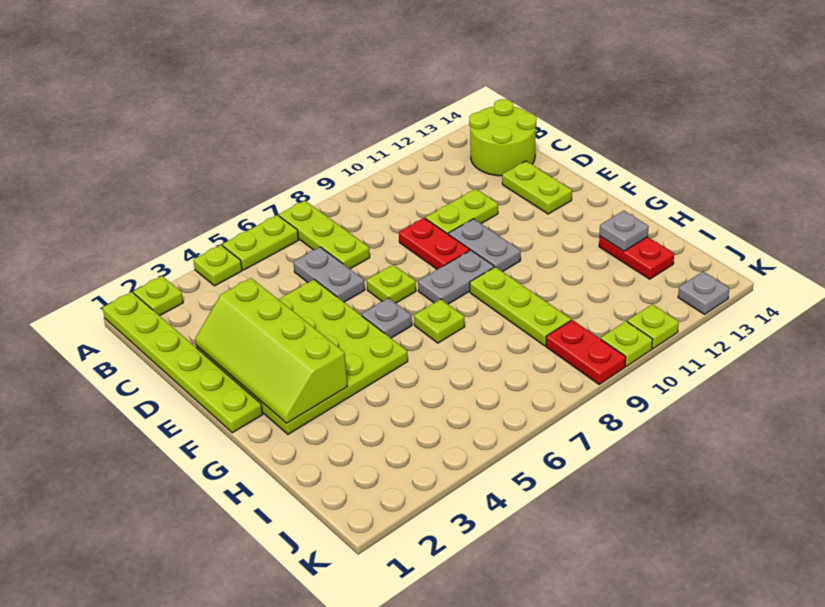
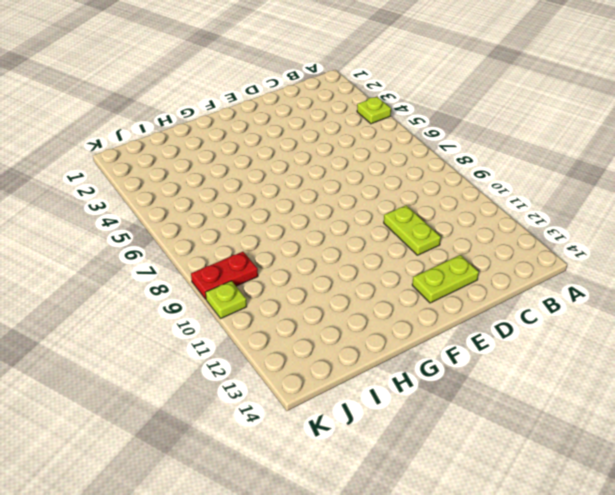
none -> lime 1x6 plate [102,292,263,433]
none -> lime 1x1 plate [133,276,183,316]
none -> lime 1x2 plate [222,215,298,270]

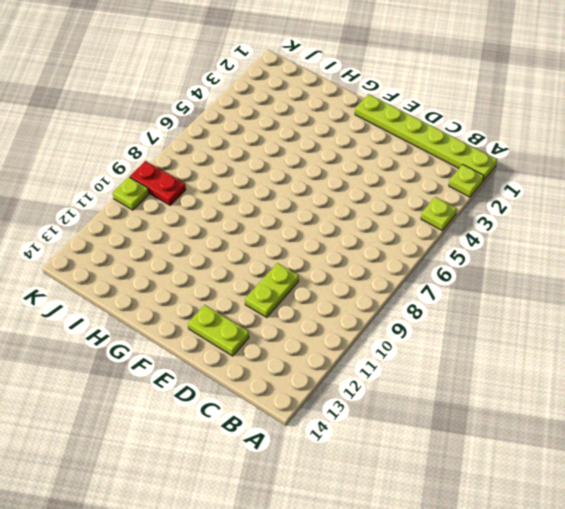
none -> lime 1x2 plate [222,215,298,270]
none -> lime 1x3 plate [279,201,370,269]
none -> lime 2x2 round brick [469,99,537,176]

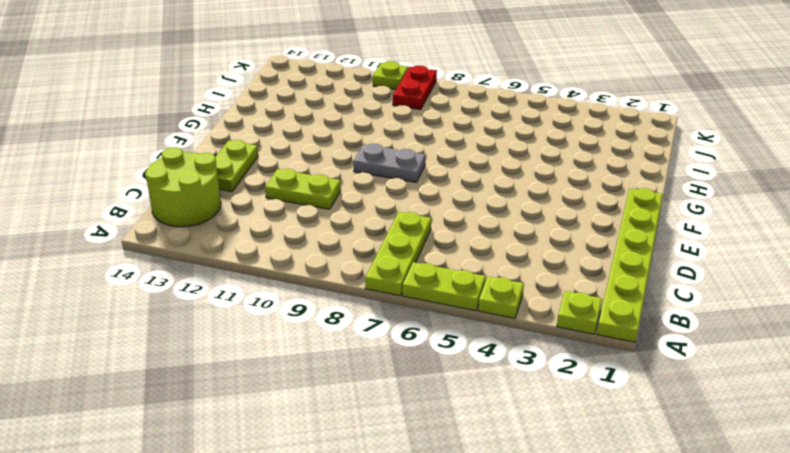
none -> grey 1x2 plate [293,247,365,302]
none -> lime 4x4 plate [196,280,408,434]
none -> red 1x2 plate [399,218,470,269]

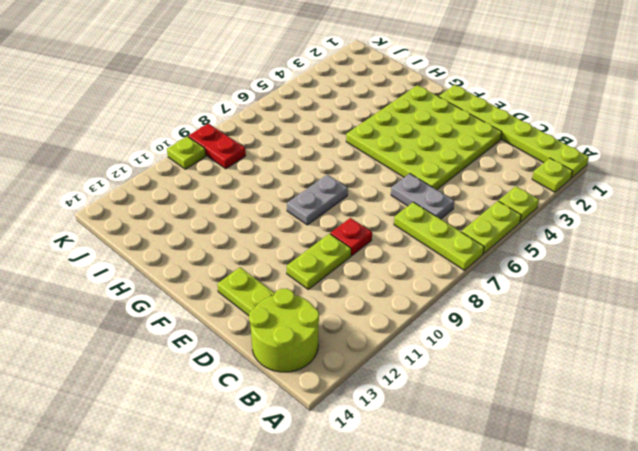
red 1x1 plate [330,218,372,256] -> red 1x2 plate [399,218,470,269]
none -> lime 1x1 plate [367,265,416,303]
none -> grey 1x2 plate [449,219,521,272]
none -> grey 1x1 plate [361,298,412,338]

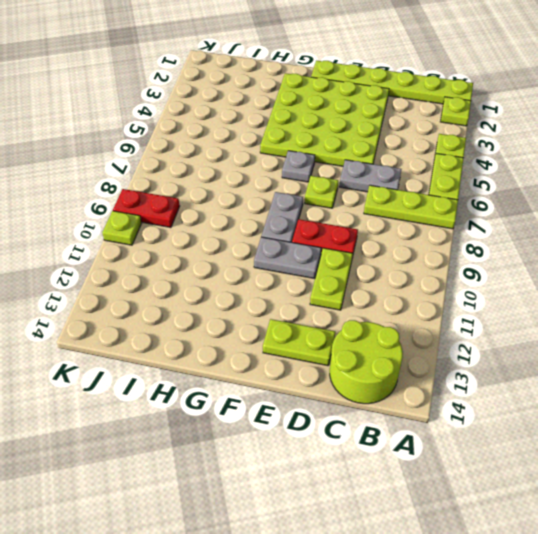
none -> lime 1x1 plate [414,299,465,343]
none -> lime 1x3 plate [470,267,571,346]
none -> red 1x2 plate [599,236,674,279]

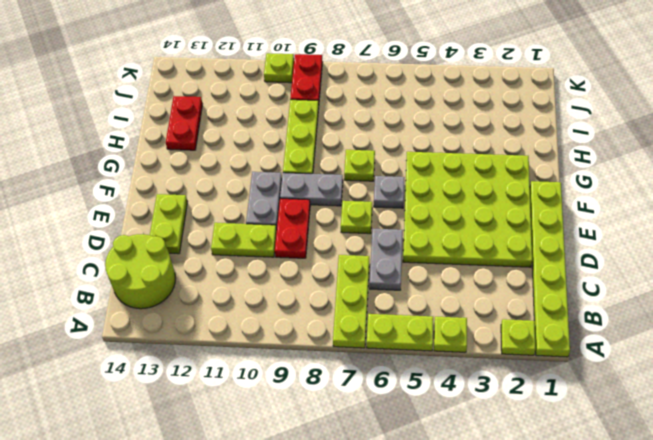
none -> lime 1x1 plate [627,304,679,349]
none -> grey 1x1 plate [678,272,729,314]
none -> lime 2x4 slope [195,278,348,423]

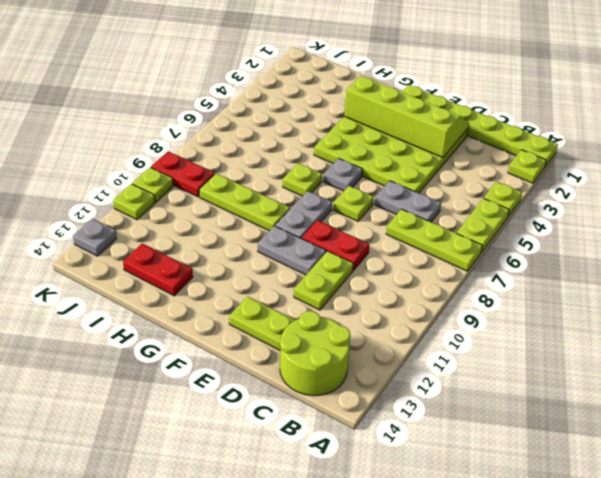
none -> grey 1x1 plate [599,211,649,251]

